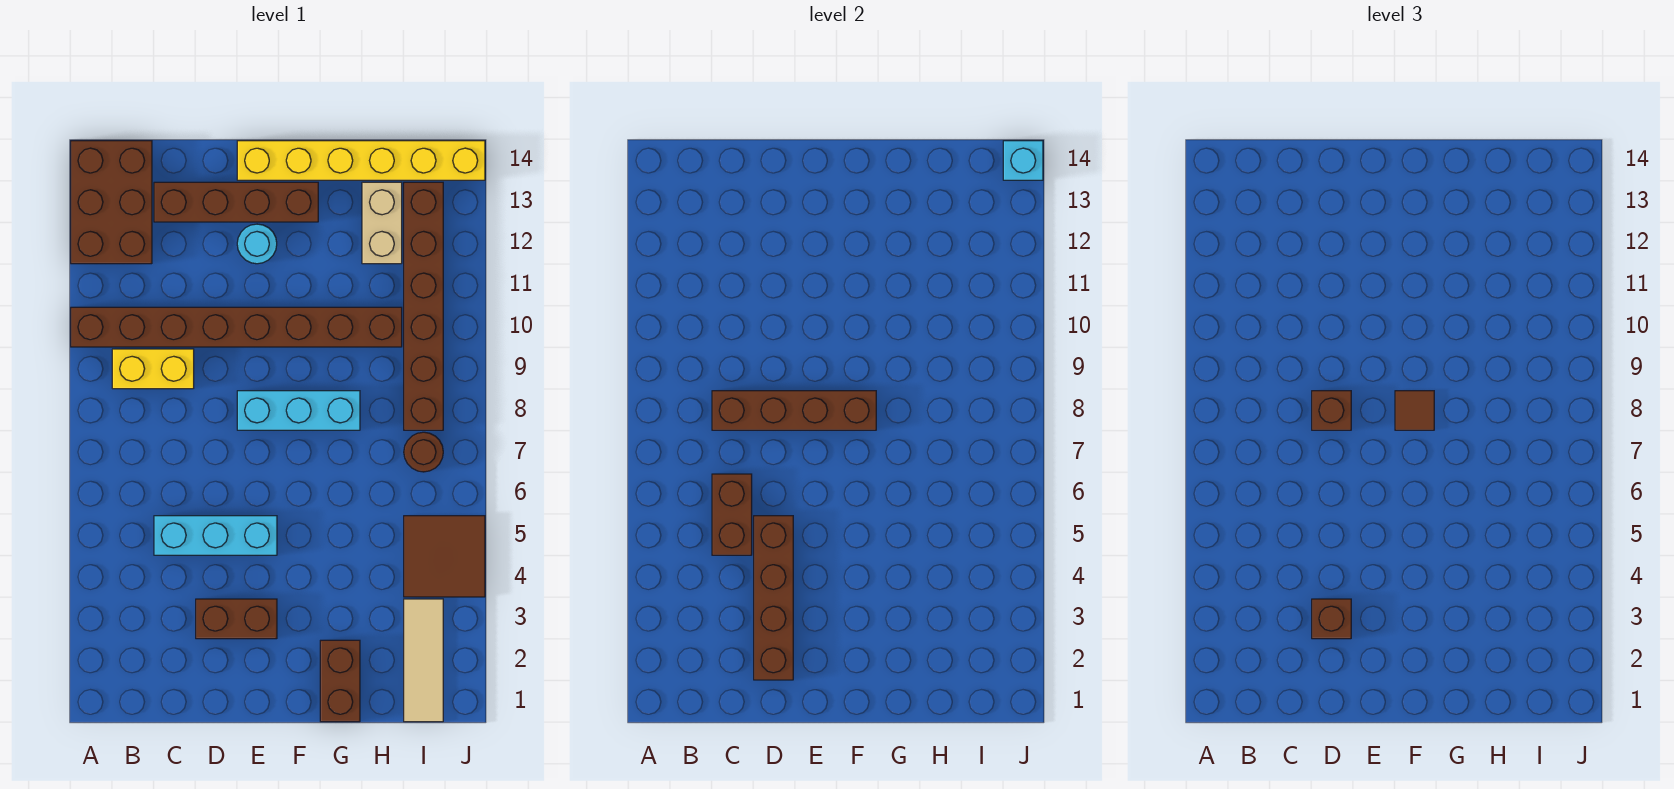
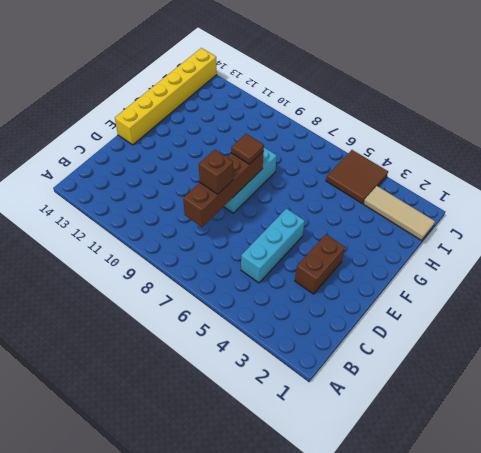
none -> brown 1x8 brick [71,307,402,347]
none -> brown 2x3 brick [71,141,152,264]
none -> yellow 1x2 brick [112,349,194,389]

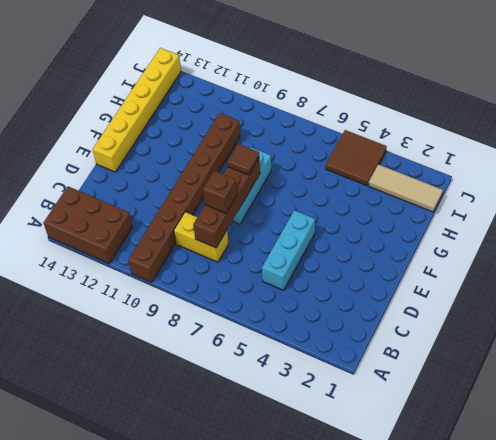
yellow 1x2 brick [174,212,229,262] -> yellow 1x2 brick turned to [112,349,194,389]
none -> brown 1x4 brick [154,182,318,222]
none -> brown 1x2 brick [196,599,277,639]
none -> cyan 1x1 round brick [237,224,277,264]

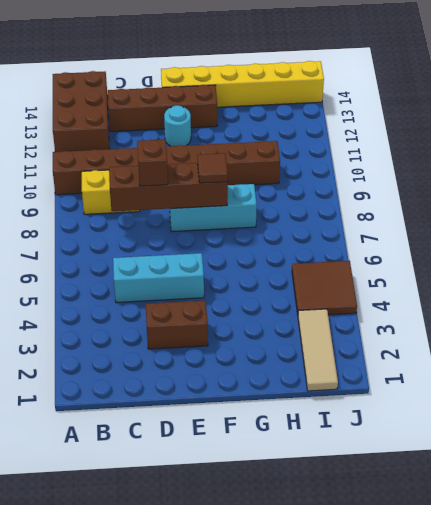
none -> brown 1x2 brick [320,640,360,722]
none -> tan 1x2 brick [362,182,402,264]
none -> brown 1x1 round brick [404,432,443,472]

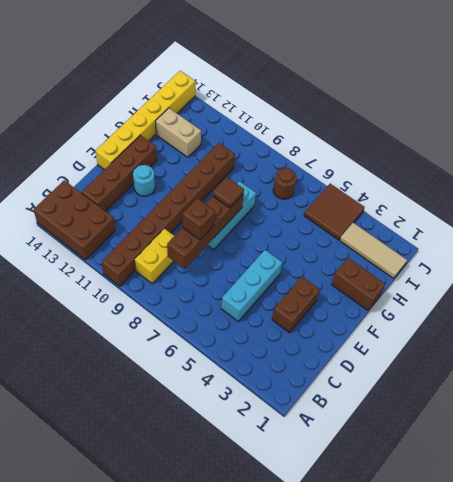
none -> brown 1x6 brick [404,182,443,430]
none -> brown 1x2 brick [712,474,752,555]
none -> brown 1x4 brick [754,516,793,680]

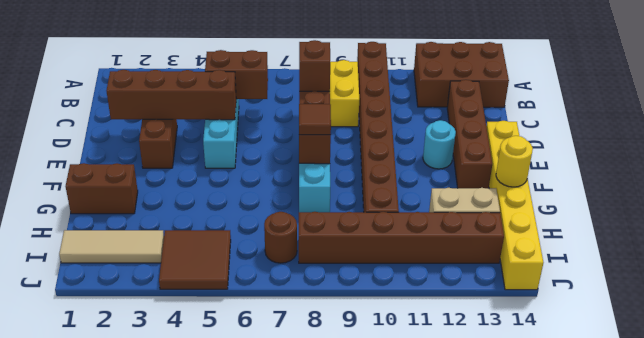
yellow 1x1 round brick [496,136,533,187] -> none
none -> cyan 1x1 brick [1003,141,1043,180]
none -> brown 1x1 brick [1312,599,1351,639]

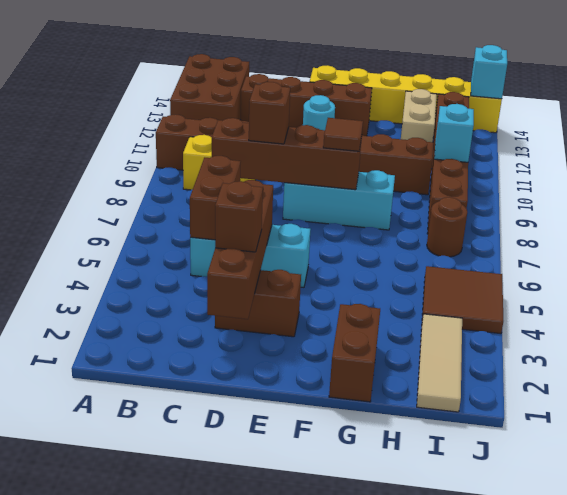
cyan 1x1 brick [434,104,474,162] -> none

